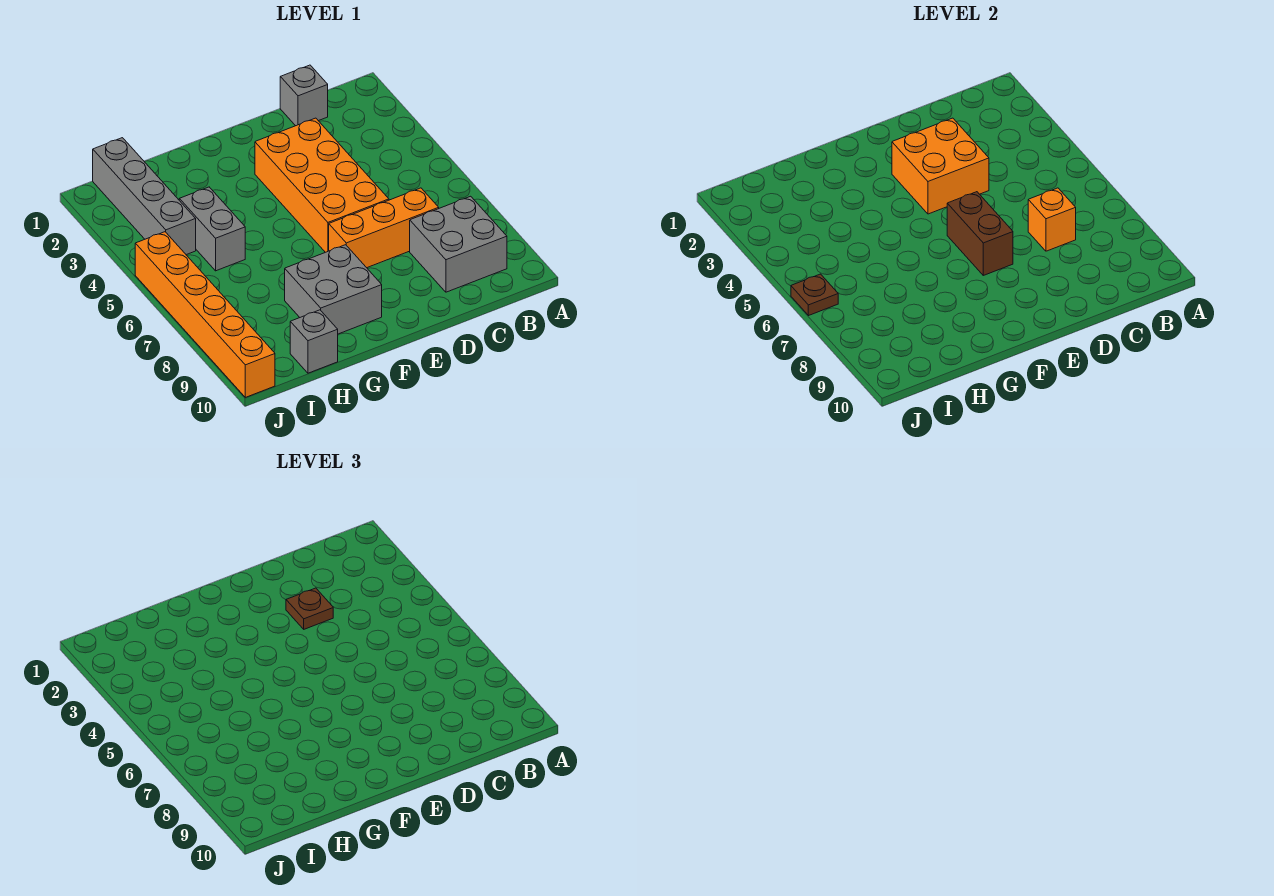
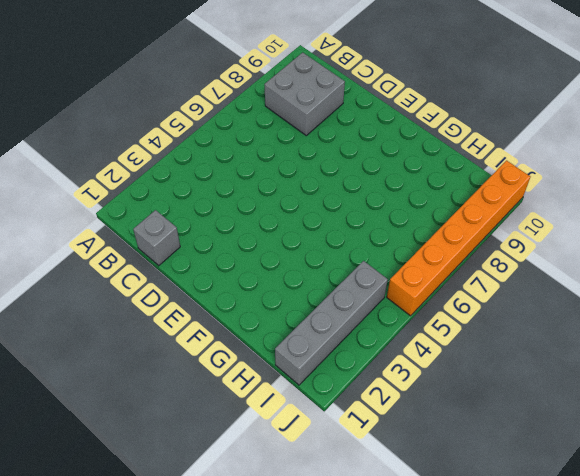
none -> orange 1x3 brick [329,188,439,268]
none -> orange 2x4 brick [255,118,389,252]
none -> grey 2x2 brick [285,245,382,334]

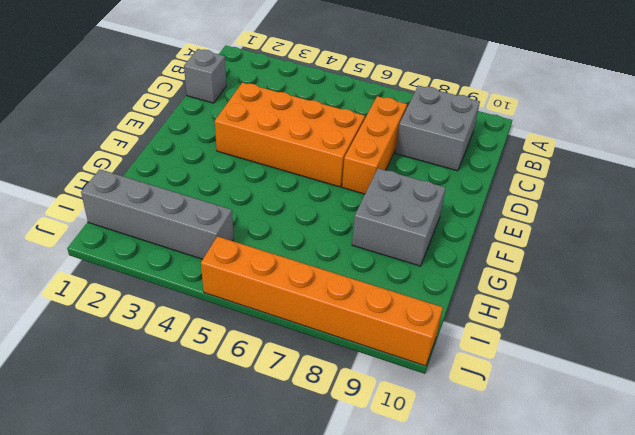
none -> grey 1x2 brick [179,187,245,271]
none -> grey 1x1 brick [290,310,338,373]
none -> orange 1x1 brick [1028,188,1076,251]

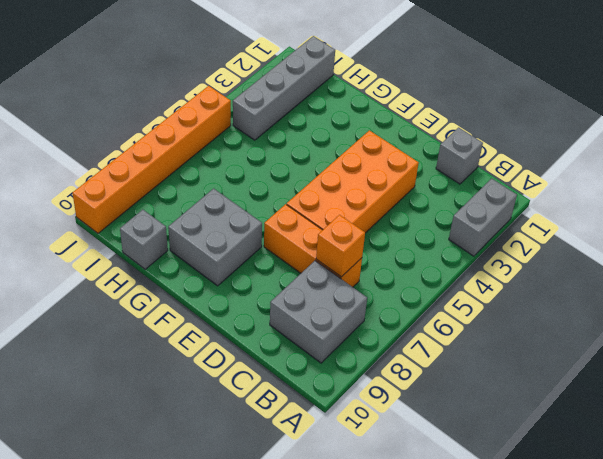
grey 1x2 brick [449,178,517,256] -> grey 1x2 brick moved to [179,187,245,271]
none -> orange 2x2 brick [892,118,989,214]
none -> brown 1x2 brick [947,192,1013,275]
none -> brown 1x1 plate [791,274,838,316]

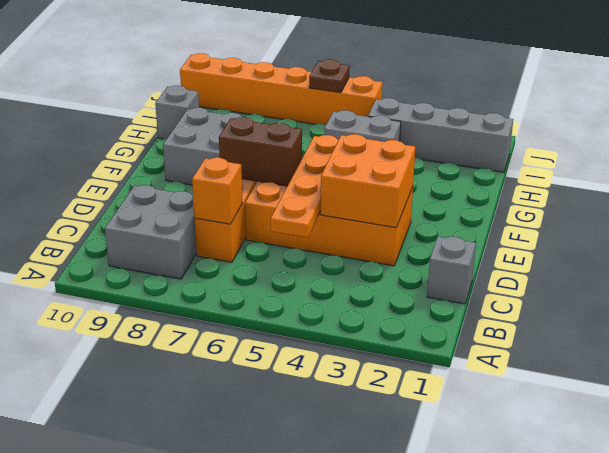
orange 1x4 plate [271,135,339,237] -> none
none -> brown 1x1 plate [286,588,333,629]

